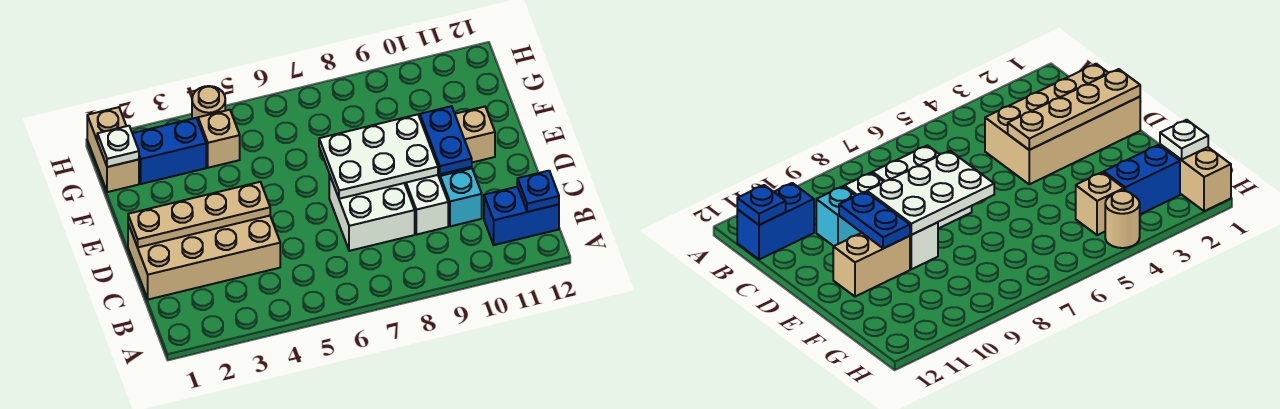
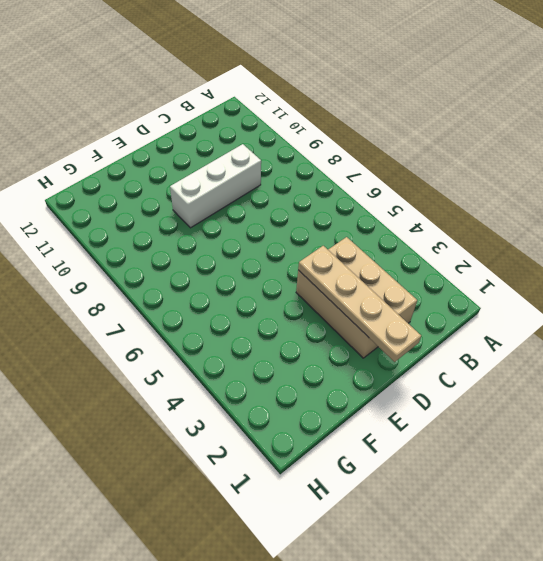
tan 2x3 brick [296,237,417,358] -> tan 2x4 brick [128,216,280,300]
none -> blue 1x2 brick [484,187,559,245]
none -> white 2x2 brick [329,174,415,251]
none -> cyan 1x1 brick [440,168,482,226]

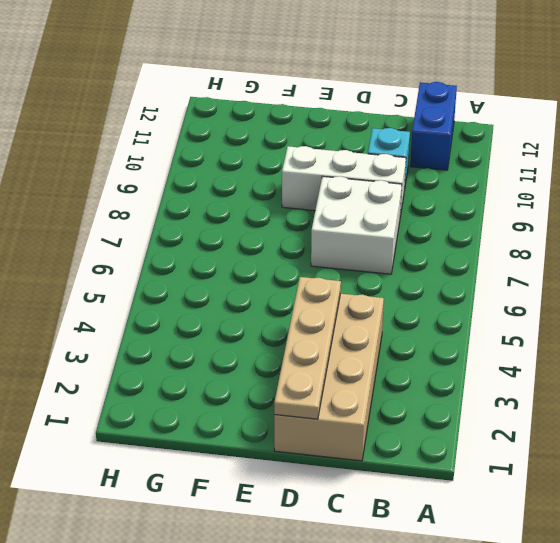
none -> tan 1x2 brick [455,107,495,162]
none -> tan 1x2 brick [87,107,139,192]
none -> blue 1x2 brick [132,118,206,184]

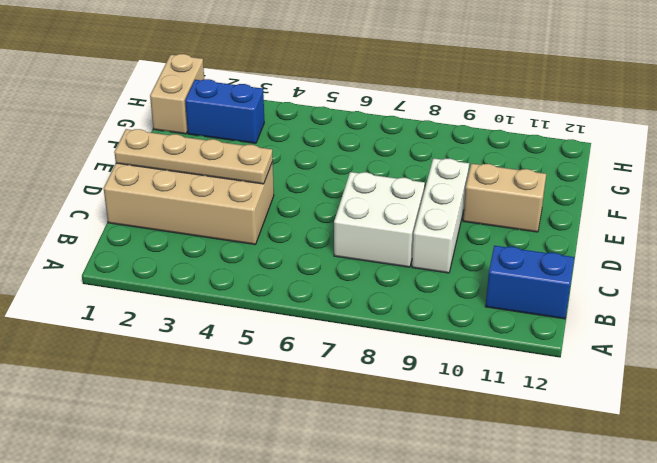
none -> cyan 1x1 brick [440,168,482,226]
none -> tan 1x1 brick [198,110,240,168]
none -> tan 1x1 round brick [192,86,225,120]

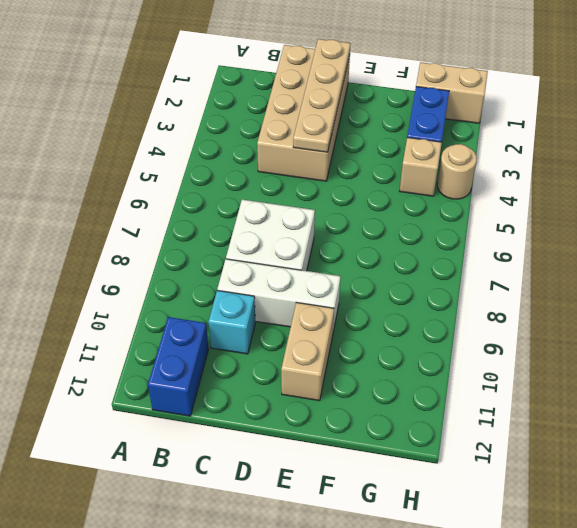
none -> blue 1x1 plate [517,171,559,212]
none -> white 2x3 plate [319,114,438,199]
none -> blue 1x2 plate [420,106,472,174]

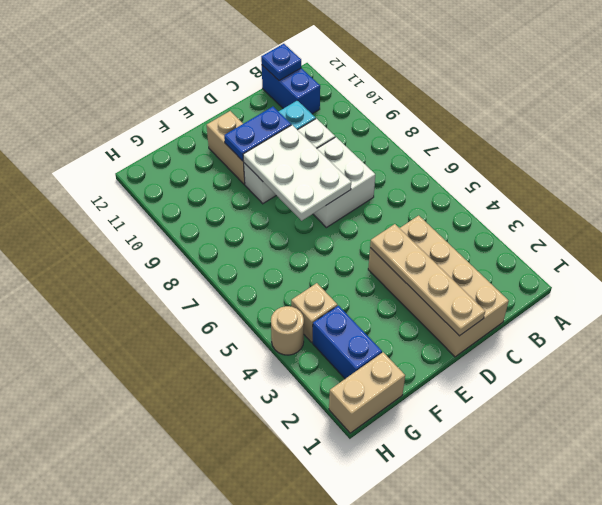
none -> white 1x1 plate [97,126,139,167]

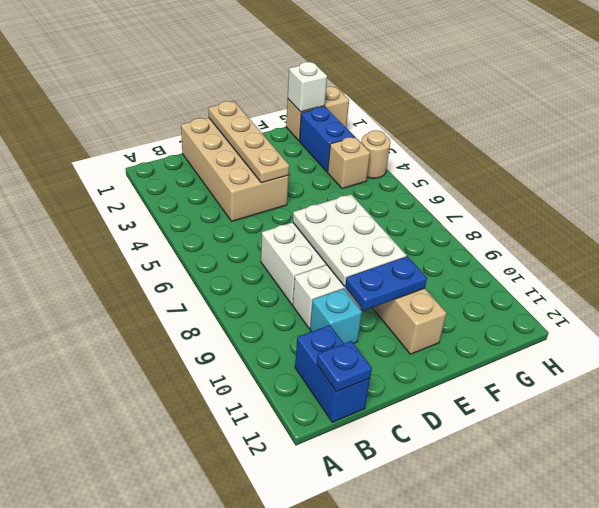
white 1x1 brick [288,62,327,112] -> white 1x1 plate [97,126,139,167]

